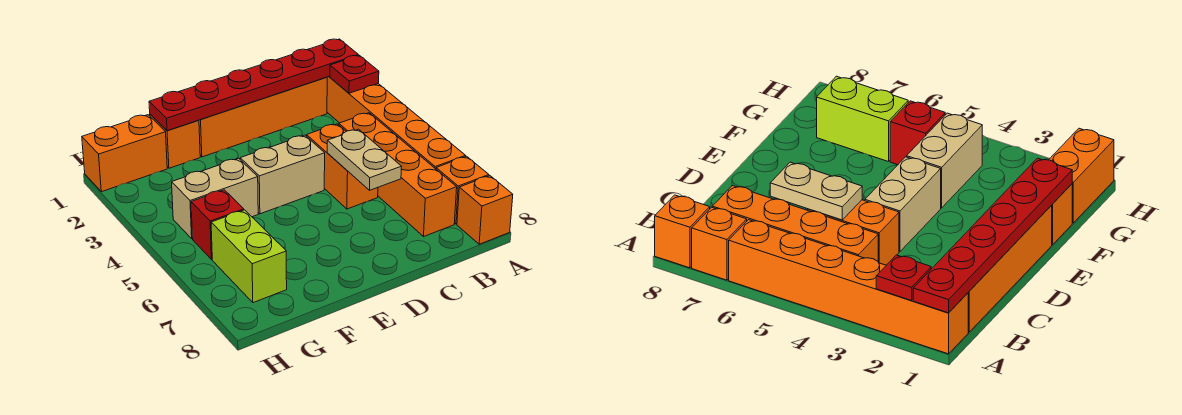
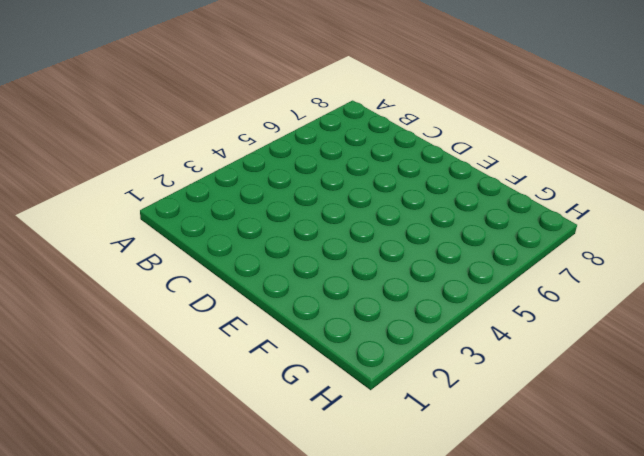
none -> orange 1x6 brick [327,76,466,169]
none -> orange 1x1 brick [436,156,489,224]
none -> orange 1x1 brick [457,176,513,244]

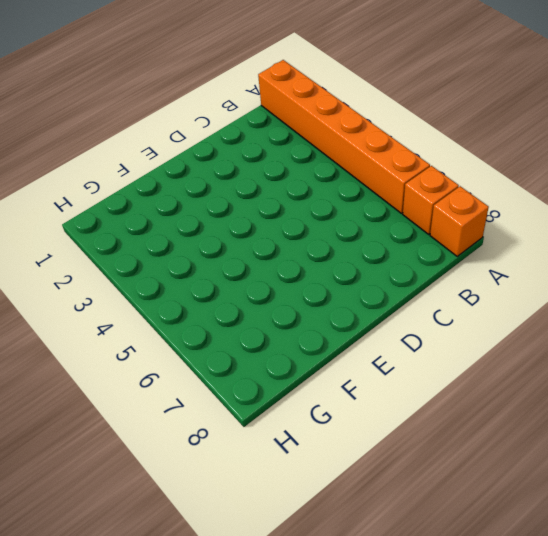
none -> orange 1x4 brick [199,77,327,157]
none -> orange 1x4 brick [339,113,457,236]
none -> orange 1x2 brick [307,124,378,209]

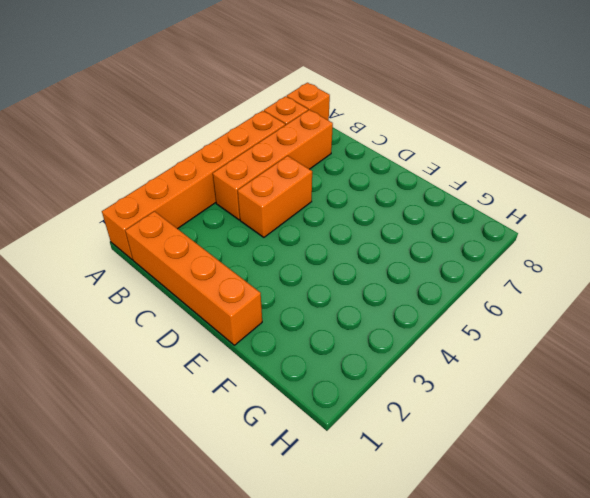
none -> tan 1x2 brick [240,135,325,214]
none -> orange 1x1 brick [150,114,200,168]
none -> tan 1x2 brick [172,158,258,239]

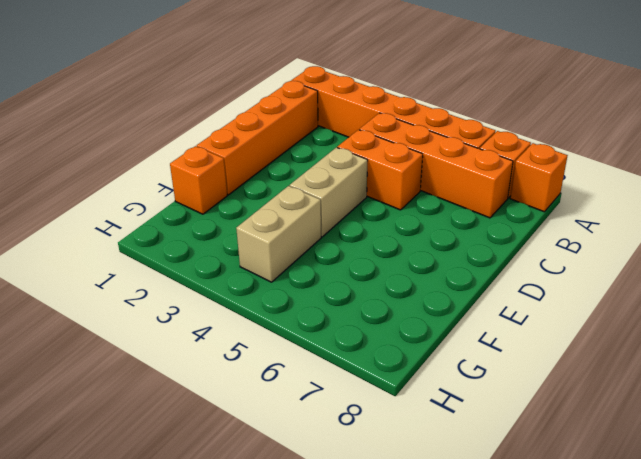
none -> orange 1x2 brick [82,115,167,192]
none -> red 1x1 brick [191,190,244,259]
none -> lime 1x2 brick [211,210,287,303]

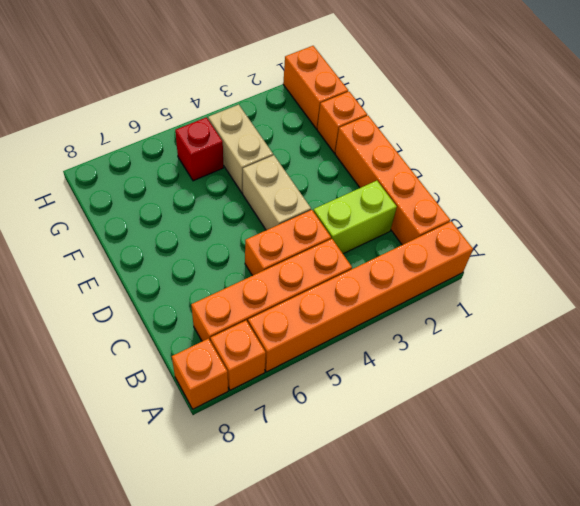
lime 1x2 brick [313,181,397,254] -> lime 1x2 brick moved to [211,210,287,303]
none -> red 1x6 plate [149,39,358,131]
none -> red 1x1 plate [330,55,379,93]
none -> tan 1x2 plate [327,129,402,190]

